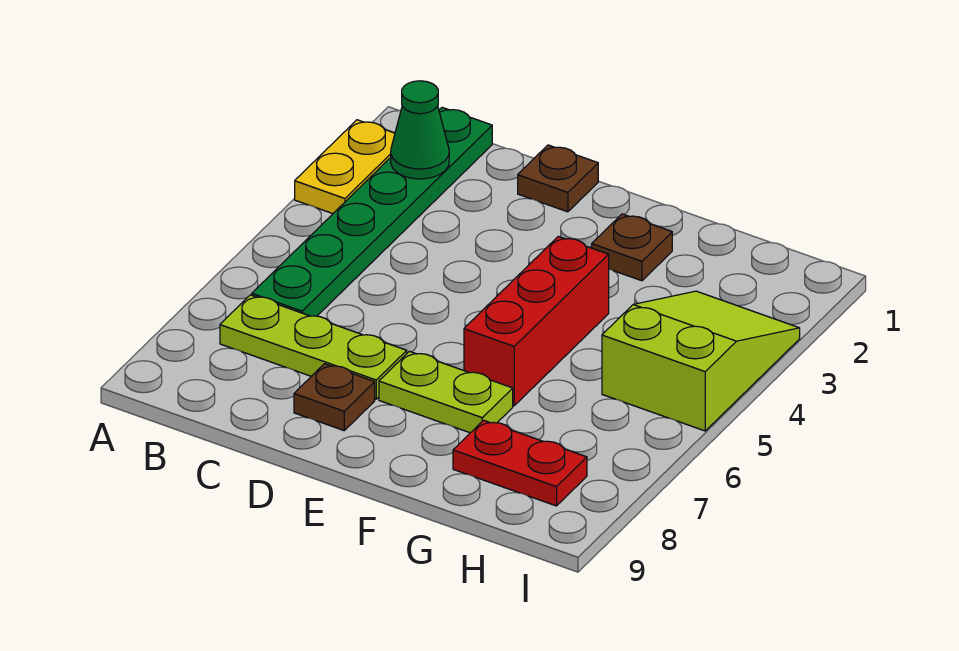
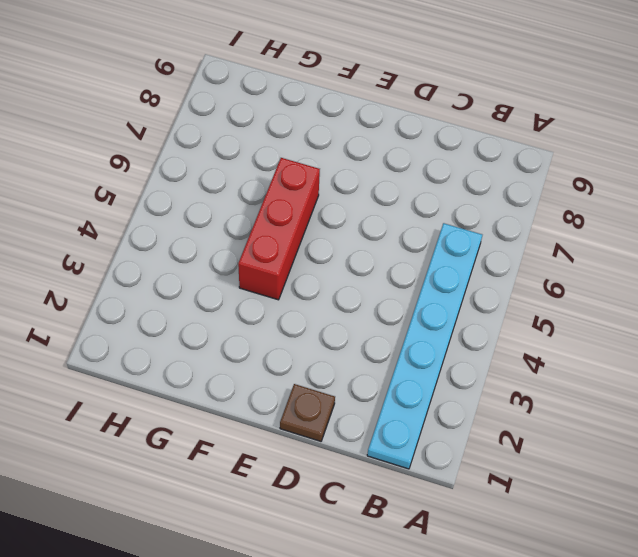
cyan 1x6 plate [367,223,482,469] -> green 1x6 plate [252,107,492,316]
none -> yellow 1x2 plate [295,120,395,214]
none -> lime 1x3 plate [220,295,407,399]

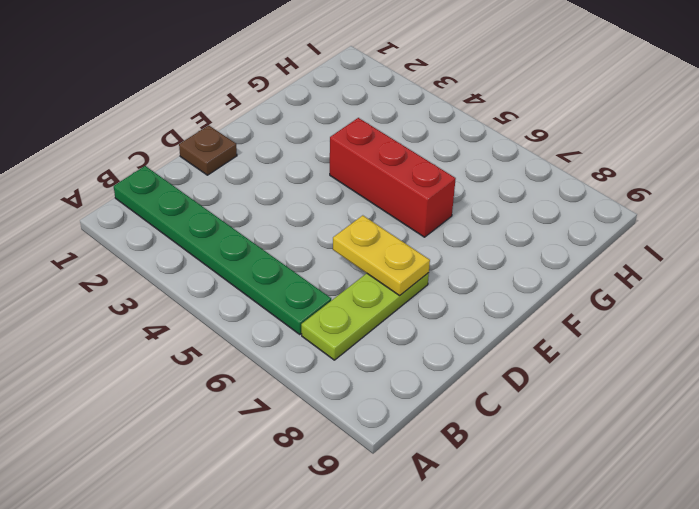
yellow 1x2 plate [333,215,430,296] -> yellow 1x2 plate moved to [295,120,395,214]
none -> brown 1x1 plate [294,364,375,430]
none -> lime 1x2 plate [379,351,513,433]

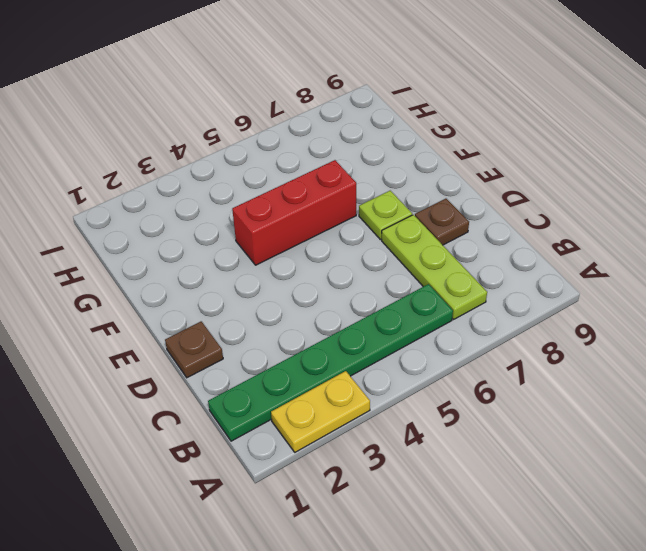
lime 1x1 plate [359,191,412,240] -> lime 1x2 plate [379,351,513,433]
none -> brown 1x1 plate [592,214,672,281]
none -> red 1x2 plate [453,420,587,506]

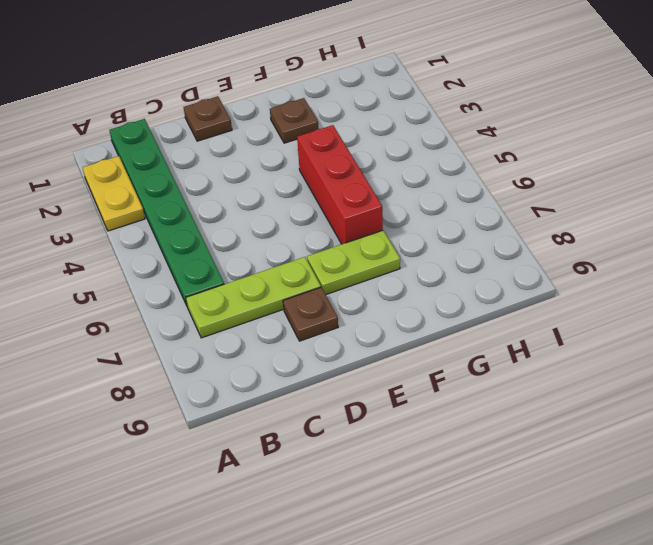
none -> red 1x2 plate [453,420,587,506]
none -> lime 2x3 slope [602,291,800,431]

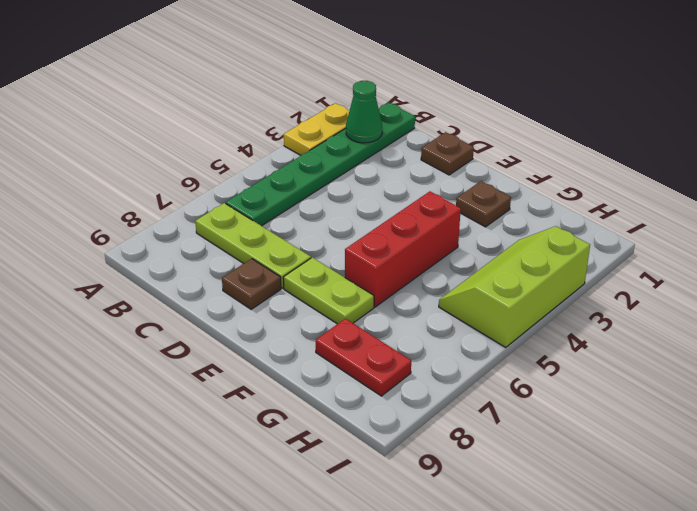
lime 2x3 slope [439,226,590,347] -> lime 2x3 slope turned to [602,291,800,431]

